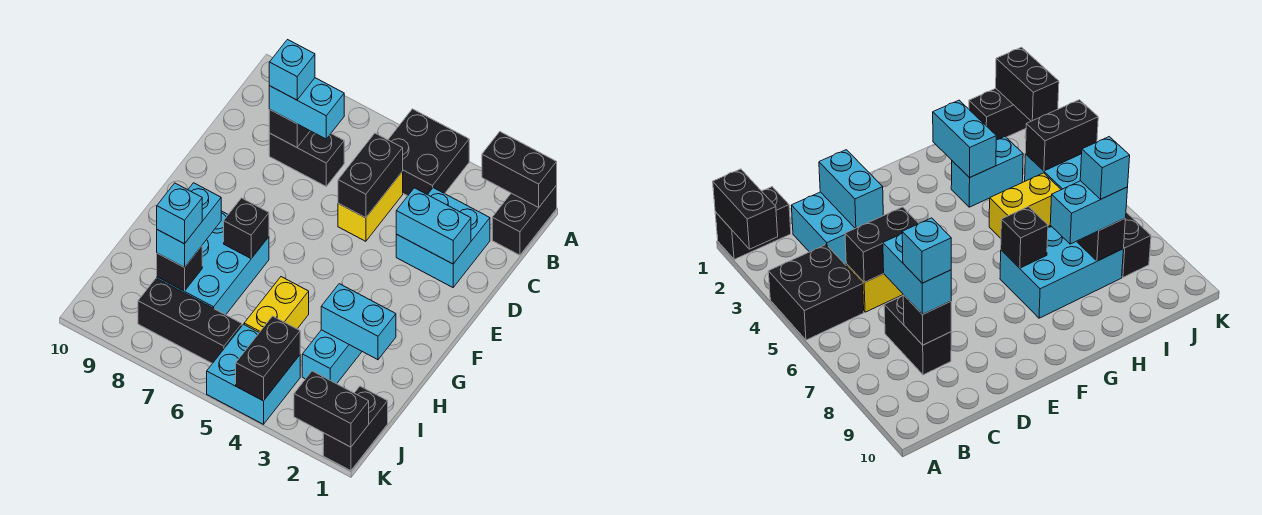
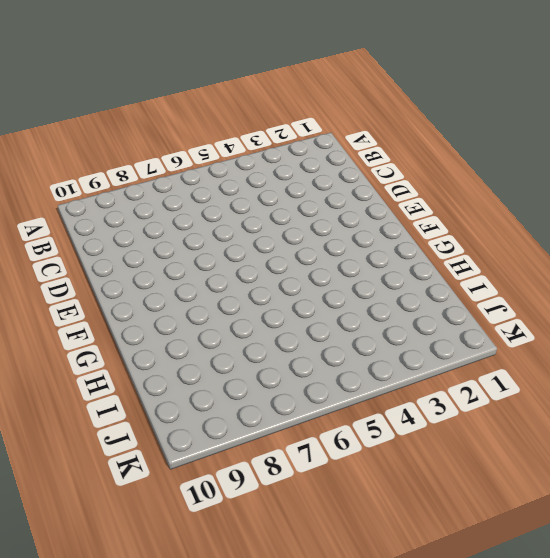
none -> black 1x2 brick [492,185,557,255]
none -> black 2x2 brick [388,109,469,196]
none -> cyan 2x2 brick [396,188,490,287]

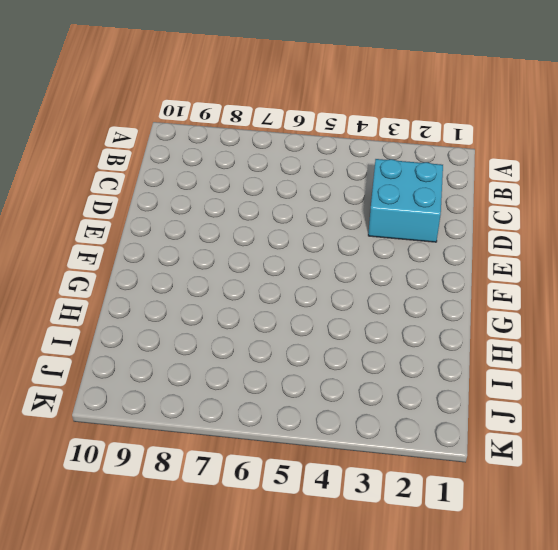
none -> black 1x2 brick [492,185,557,255]
none -> black 2x2 brick [388,109,469,196]
none -> yellow 1x2 brick [338,172,403,241]

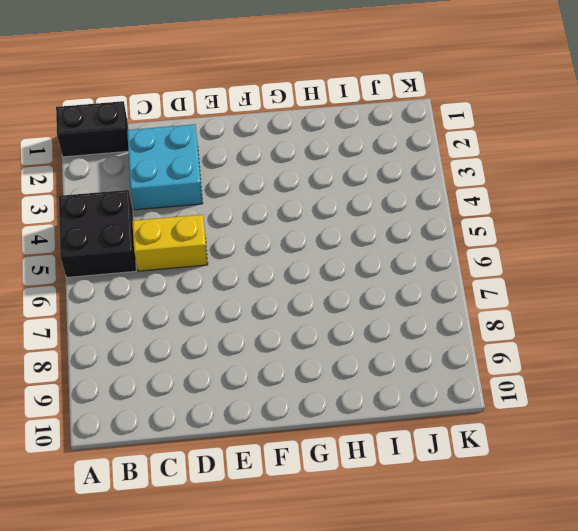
none -> black 1x2 brick [269,131,344,186]
none -> cyan 2x3 brick [157,211,269,315]
none -> cyan 1x2 brick [302,330,362,384]

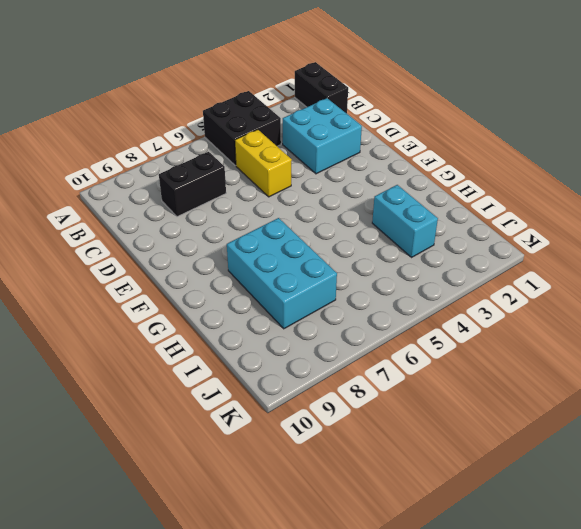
none -> yellow 1x2 brick [244,277,309,332]
none -> black 1x2 brick [323,386,388,471]
none -> cyan 2x2 brick [207,324,300,424]

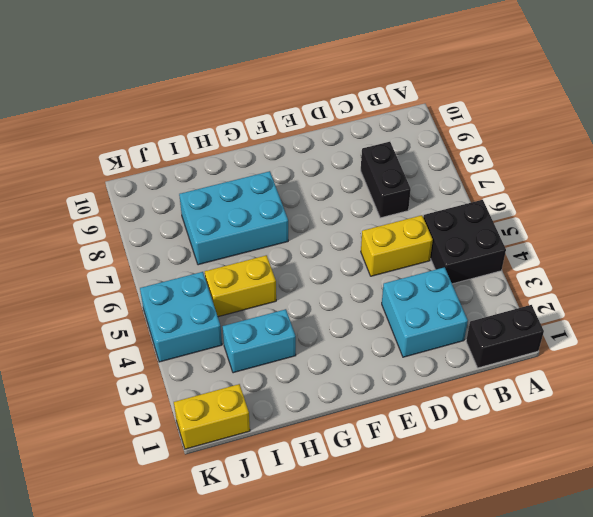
yellow 1x2 brick [174,384,250,449] -> black 1x2 brick [323,386,388,471]
none -> black 1x3 brick [138,278,242,363]
none -> black 1x2 brick [482,132,557,207]
none -> black 1x2 brick [338,133,403,218]

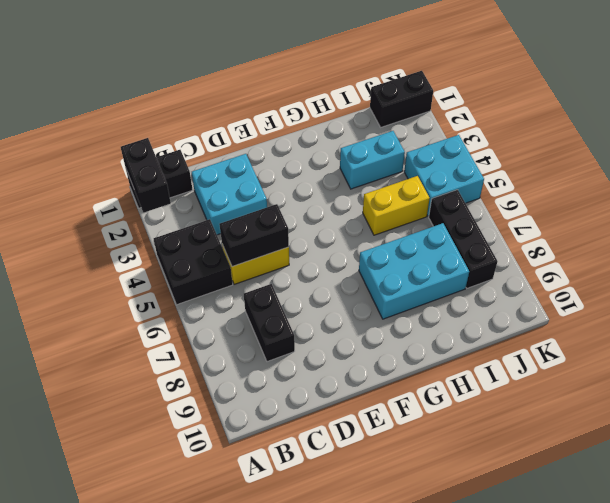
none -> black 1x1 brick [269,109,310,147]
none -> cyan 1x2 brick [396,188,471,264]
none -> black 1x1 brick [224,198,269,258]

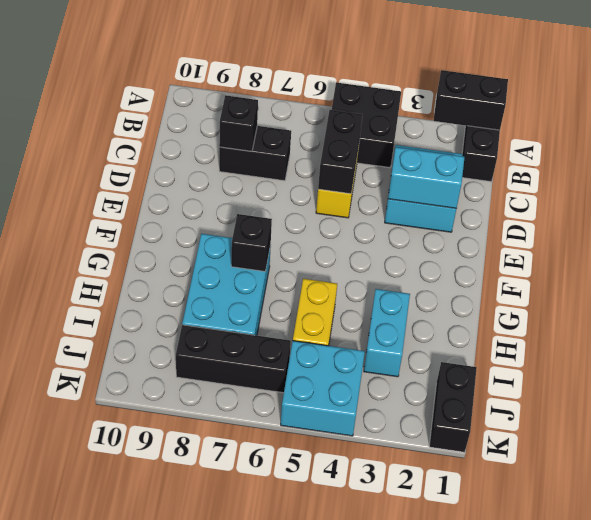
none -> cyan 1x2 brick [321,284,396,360]
none -> black 1x1 brick [157,246,202,291]
none -> black 1x2 brick [236,316,300,401]

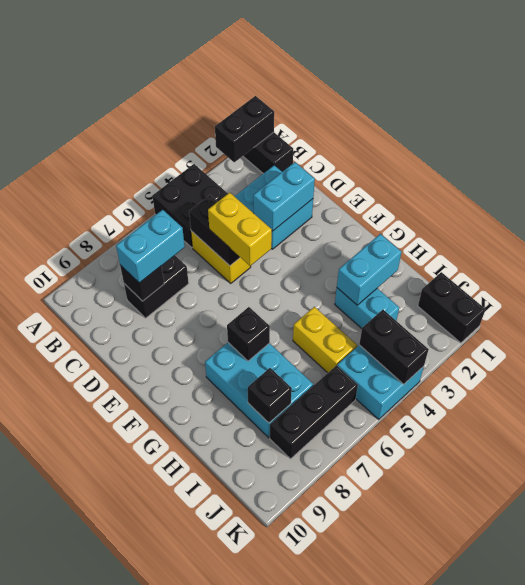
yellow 1x2 brick [208,193,272,266] -> none
none -> black 1x2 brick [294,371,369,447]
none -> cyan 1x2 brick [157,183,221,268]
none -> cyan 1x1 brick [269,40,315,100]

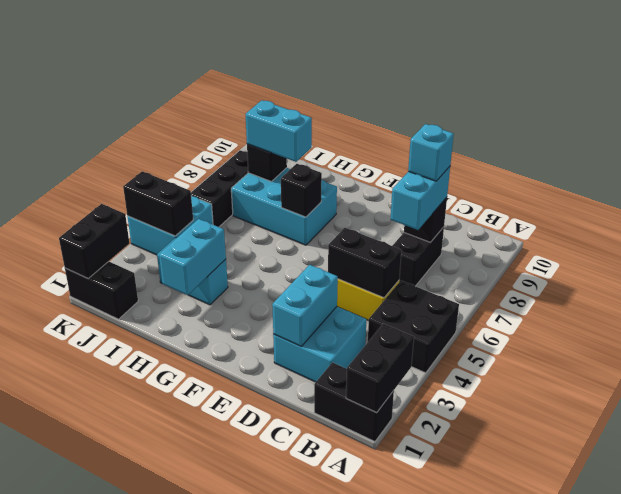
none -> yellow 1x2 brick [244,277,309,332]
none -> cyan 1x1 brick [157,183,202,244]

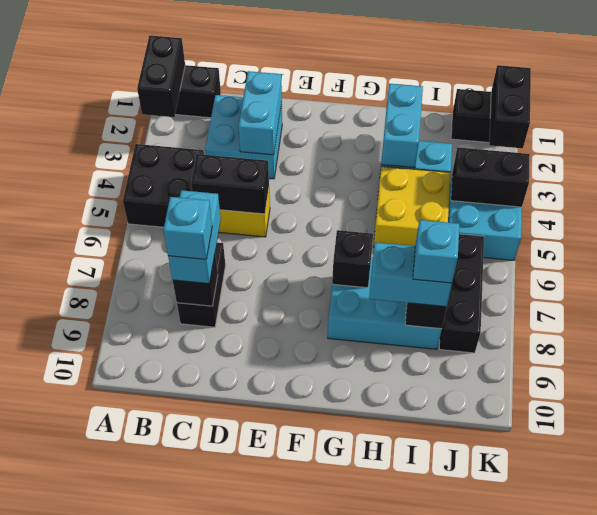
yellow 2x2 brick [373,166,451,247] -> yellow 1x2 brick [244,277,309,332]

